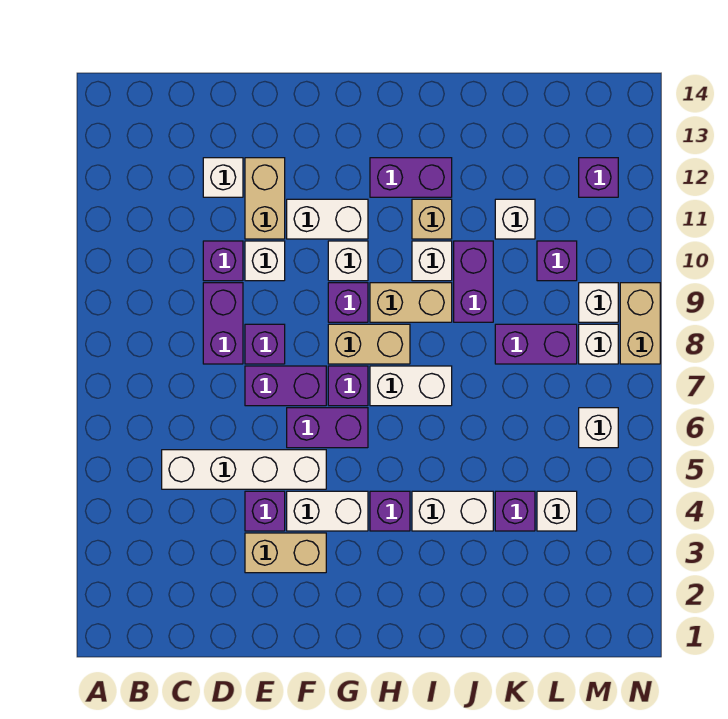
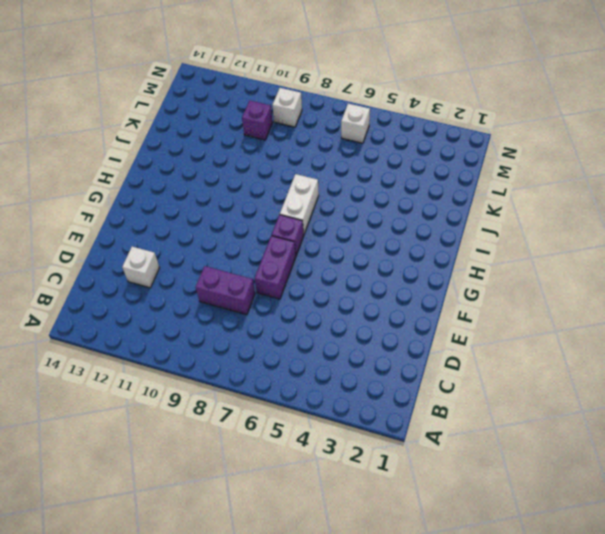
none -> white 1x4 brick [162,450,326,489]
none -> purple 1x1 brick [203,241,243,281]
none -> tan 1x2 brick [245,533,326,573]
none -> purple 1x1 brick [245,491,285,531]

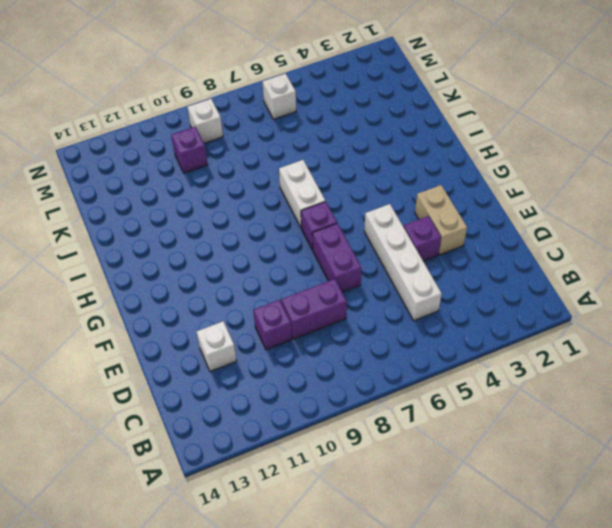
none -> purple 1x1 brick [245,324,285,364]
none -> white 1x1 brick [245,241,285,281]
none -> tan 1x2 brick [245,158,285,239]
none -> white 1x2 brick [287,491,368,531]

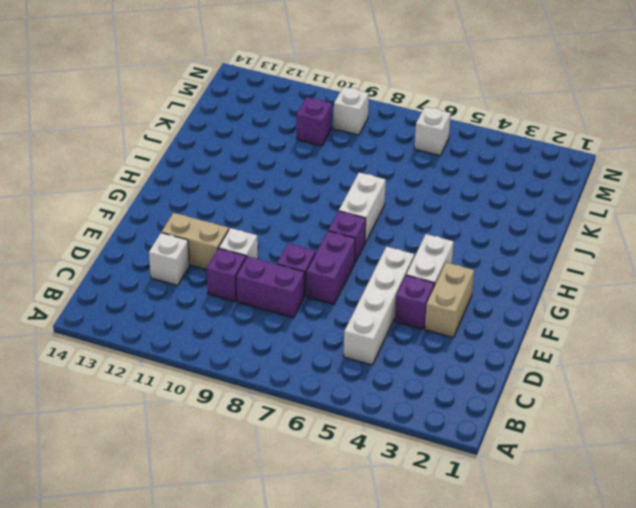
none -> purple 1x2 brick [287,408,368,448]
none -> white 1x2 brick [287,199,368,239]
none -> tan 1x2 brick [328,324,410,364]
none -> purple 1x1 brick [328,283,368,322]

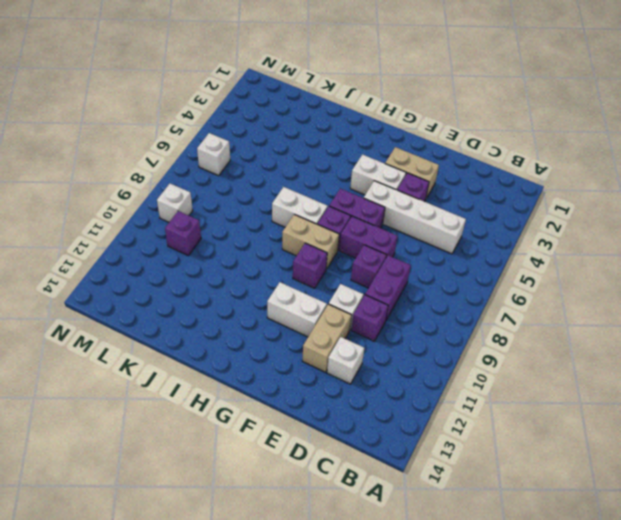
none -> white 1x1 brick [328,241,368,281]
none -> purple 1x1 brick [370,491,410,531]
none -> tan 1x2 brick [370,283,452,322]
none -> purple 1x2 brick [370,158,452,197]

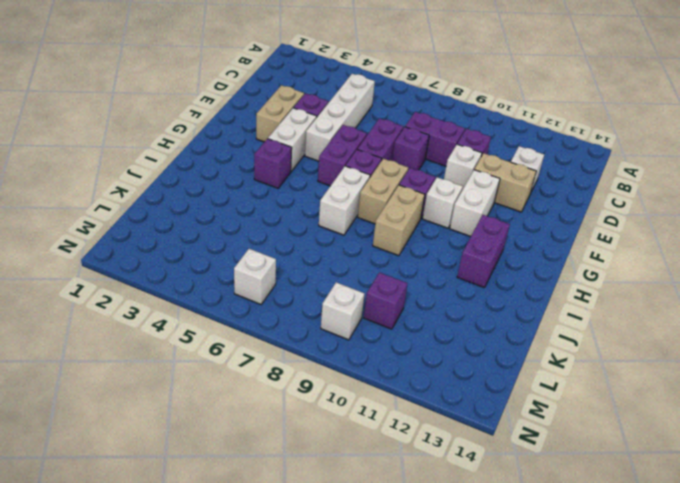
none -> white 1x2 brick [412,491,493,531]
none -> white 1x1 brick [412,241,452,281]
none -> tan 1x1 brick [412,199,452,239]
none -> purple 1x2 brick [454,241,493,322]

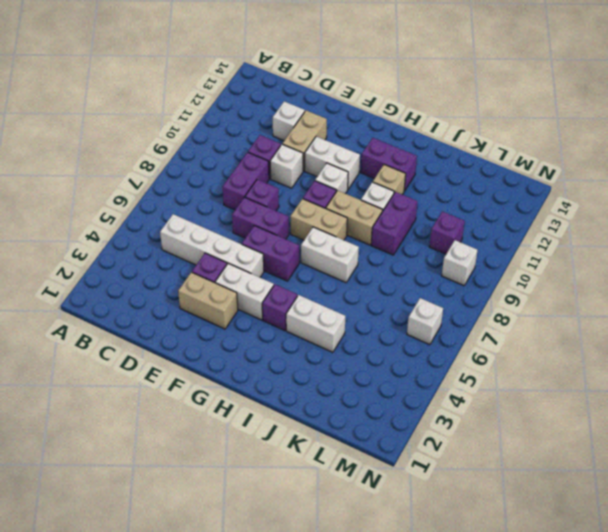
none -> purple 1x1 brick [328,366,368,406]
none -> purple 1x1 brick [495,491,535,531]
none -> purple 1x2 brick [495,324,577,364]
none -> white 1x1 brick [495,199,535,239]

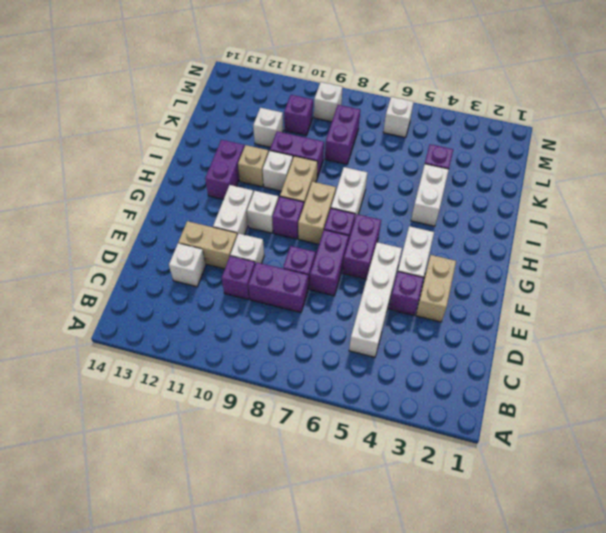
none -> purple 1x1 brick [370,491,410,531]
none -> white 1x1 brick [537,491,577,531]
none -> white 1x1 brick [579,324,618,364]
none -> purple 1x1 brick [579,158,618,197]

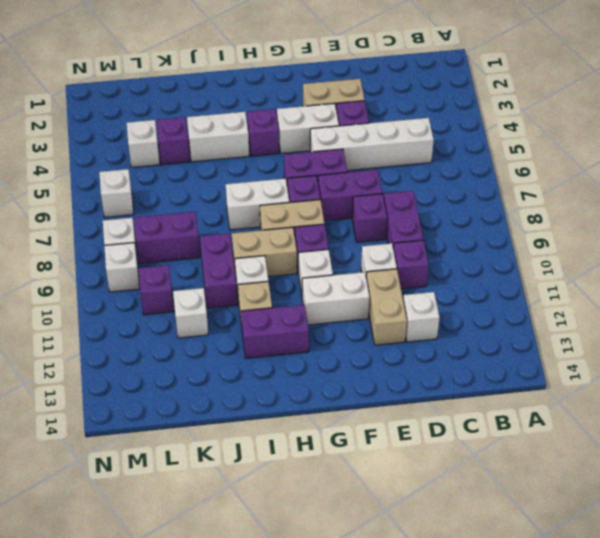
none -> purple 1x1 brick [579,158,618,197]
none -> tan 1x2 brick [620,283,660,364]

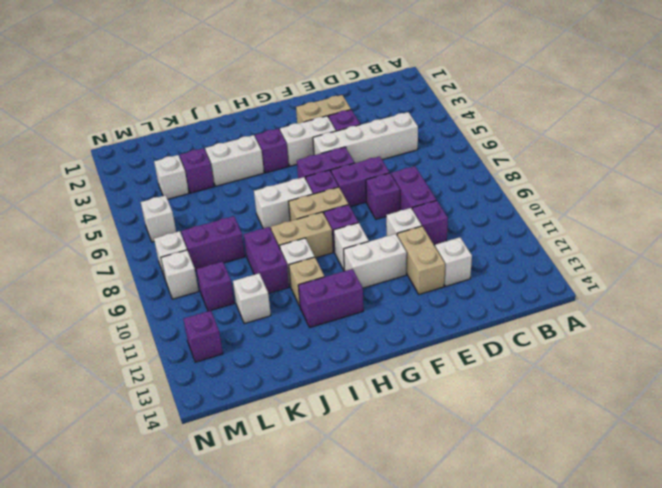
none -> tan 1x2 brick [620,283,660,364]

